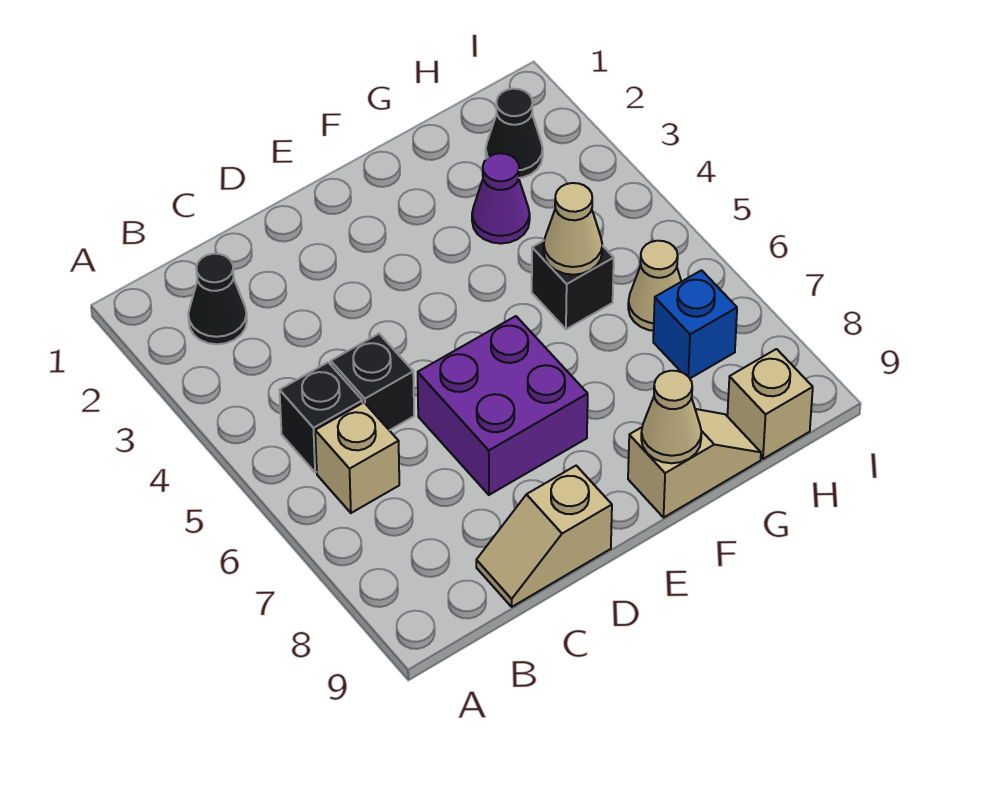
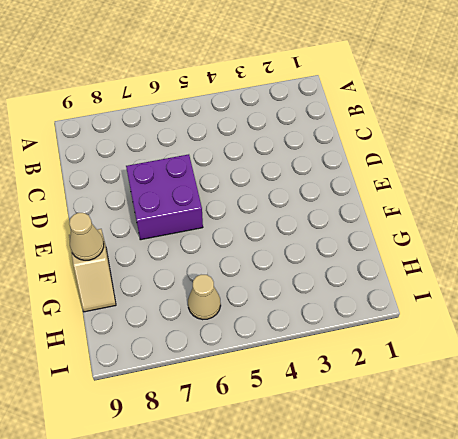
none -> black 1x1 cone [188,254,247,344]
none -> black 1x1 brick [280,362,362,472]
none -> tan 1x1 brick [315,403,399,513]

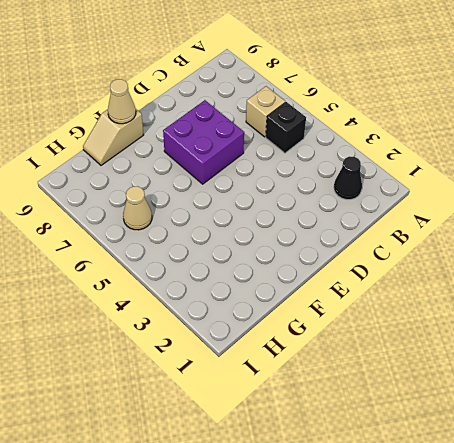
none -> black 1x1 brick [331,334,414,430]
none -> tan 1x2 slope [476,466,612,607]
none -> purple 1x1 cone [472,153,530,244]

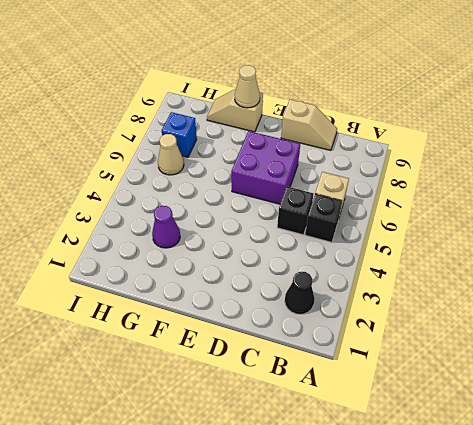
none -> black 1x1 brick [532,241,614,329]
none -> black 1x1 cone [486,89,543,178]
none -> tan 1x1 brick [727,349,813,459]

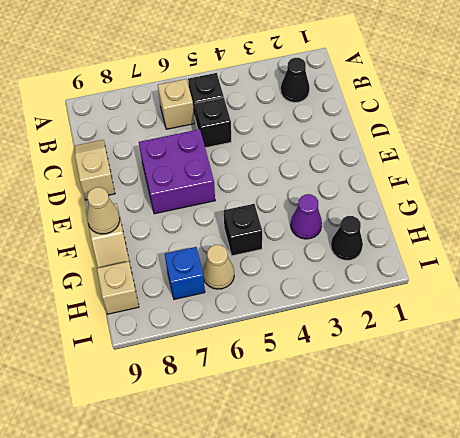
none -> tan 1x1 cone [544,183,602,275]

